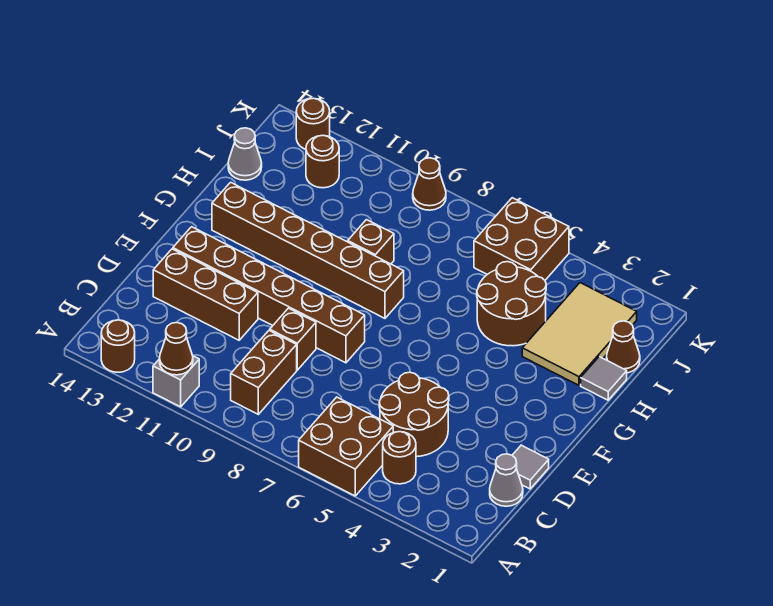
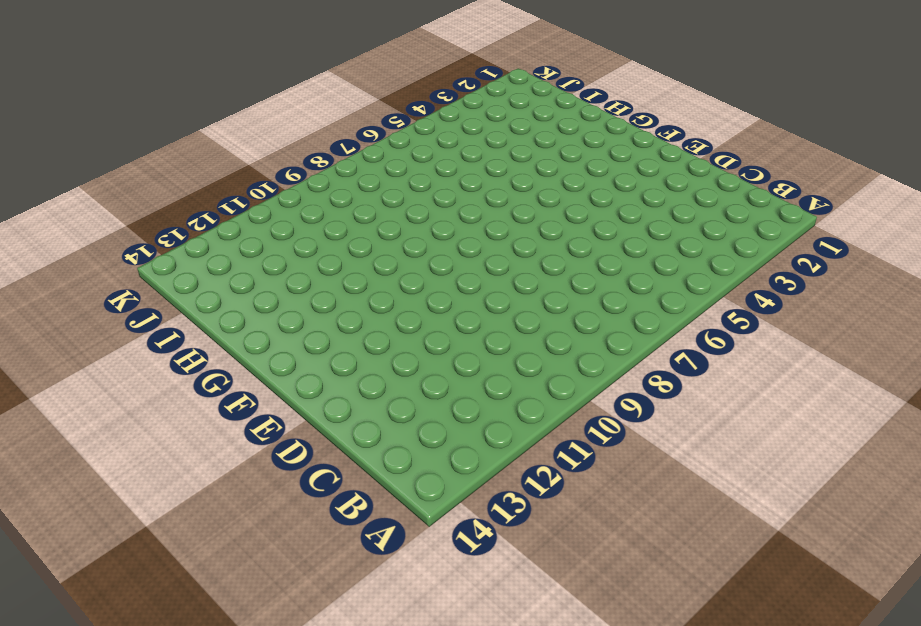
none -> brown 2x2 brick [299,397,393,496]
none -> grey 1x1 brick [153,356,199,407]
none -> brown 1x1 round brick [101,320,135,372]

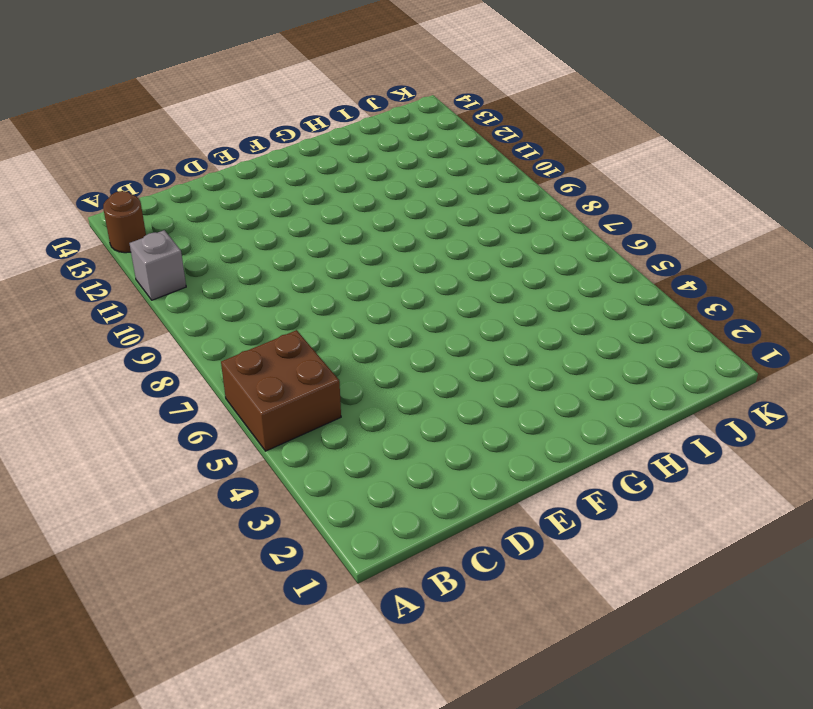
none -> brown 1x1 round brick [383,432,416,484]
none -> brown 1x2 brick [231,330,297,414]
none -> grey 1x1 cone [490,454,523,506]

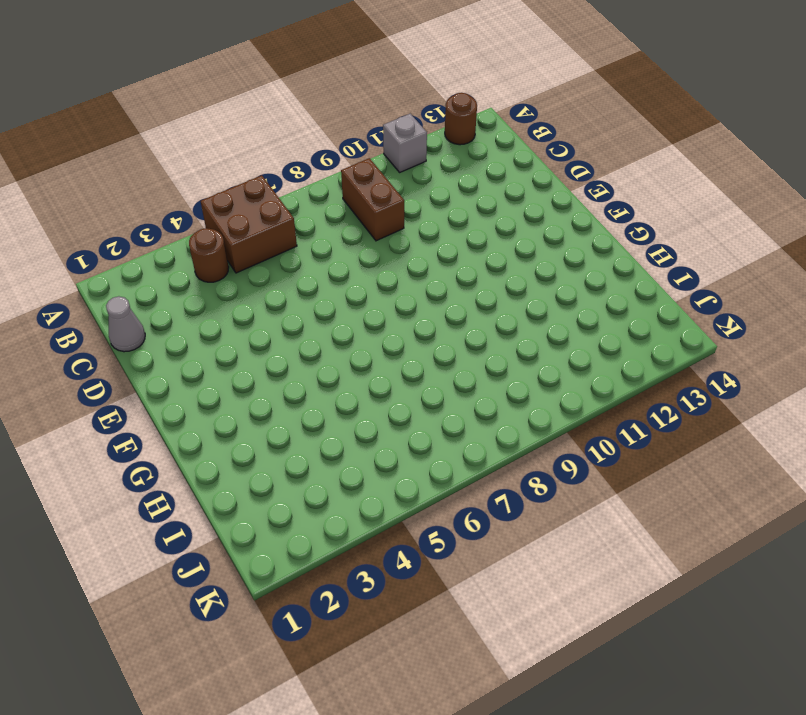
none -> brown 2x2 round brick [379,372,449,457]
none -> grey 1x1 tile [512,445,549,489]
none -> brown 1x1 brick [270,308,316,370]

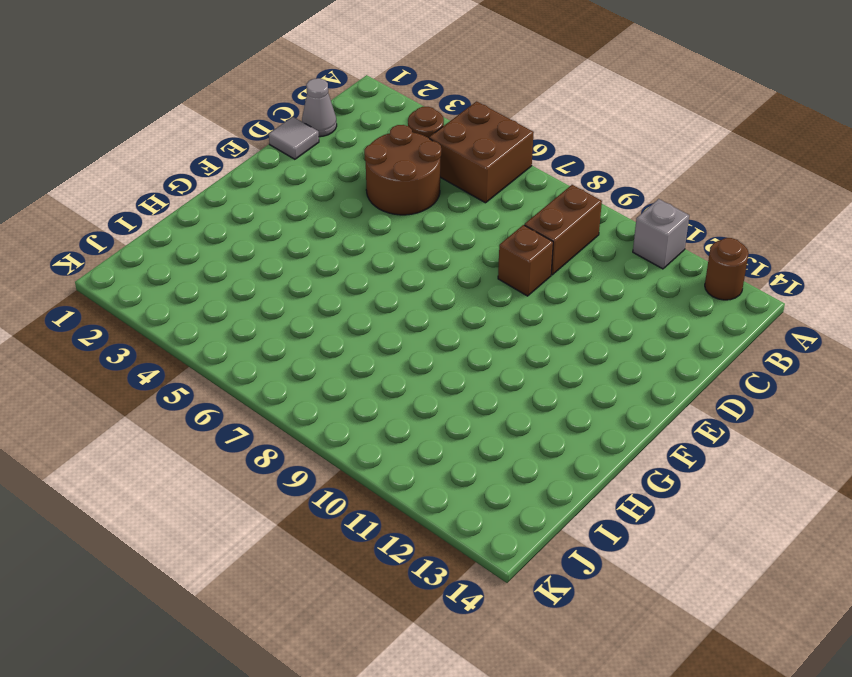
none -> brown 1x3 brick [153,249,258,340]
none -> brown 1x6 brick [173,227,365,363]
none -> brown 1x6 brick [212,182,404,318]

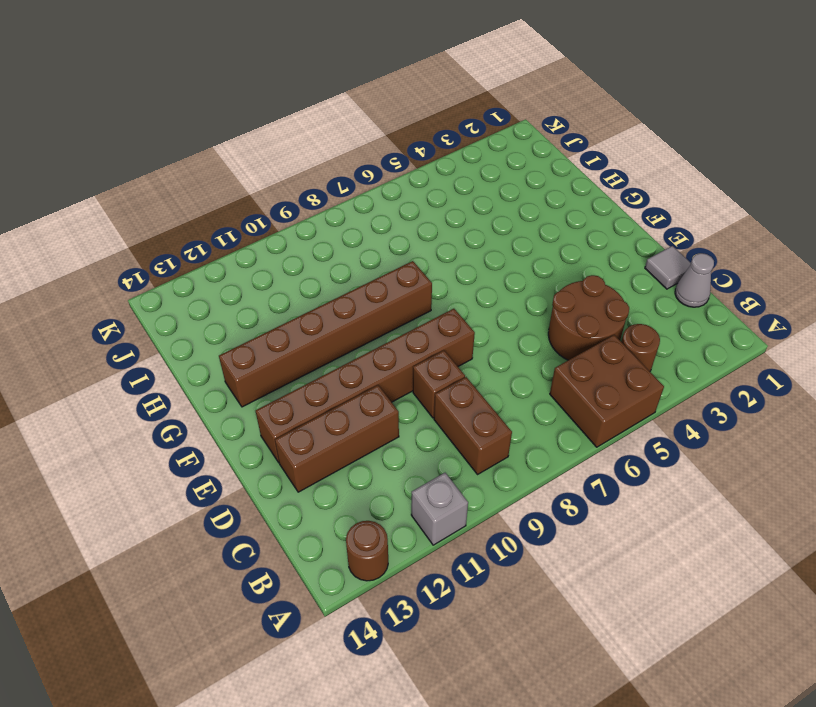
none -> grey 1x1 tile [581,357,627,400]
none -> tan 2x3 tile [522,283,637,385]
none -> brown 2x2 round brick [477,262,546,346]

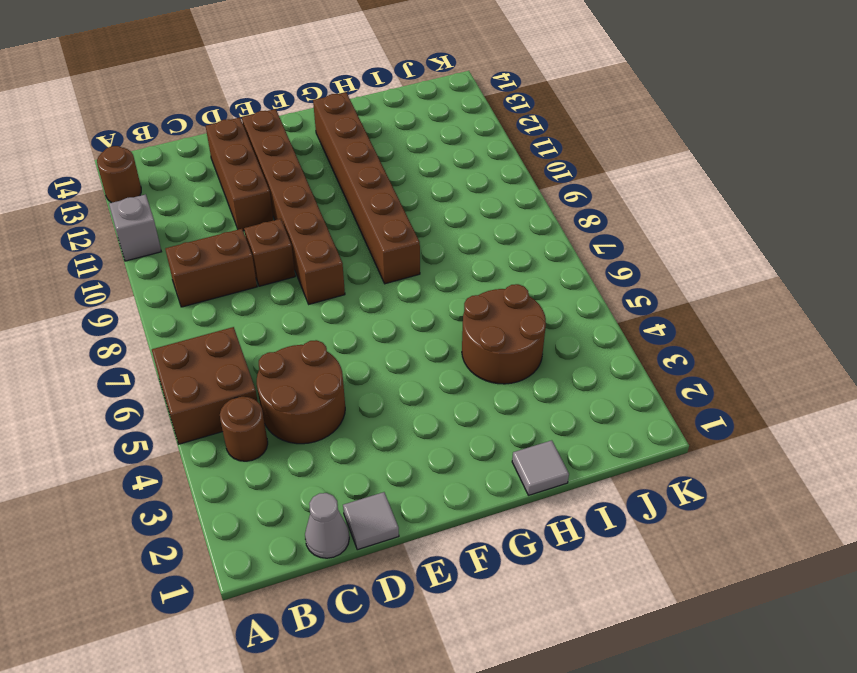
none -> tan 2x3 tile [522,283,637,385]
none -> brown 1x1 brick [348,220,394,264]
none -> brown 1x1 cone [607,321,640,373]

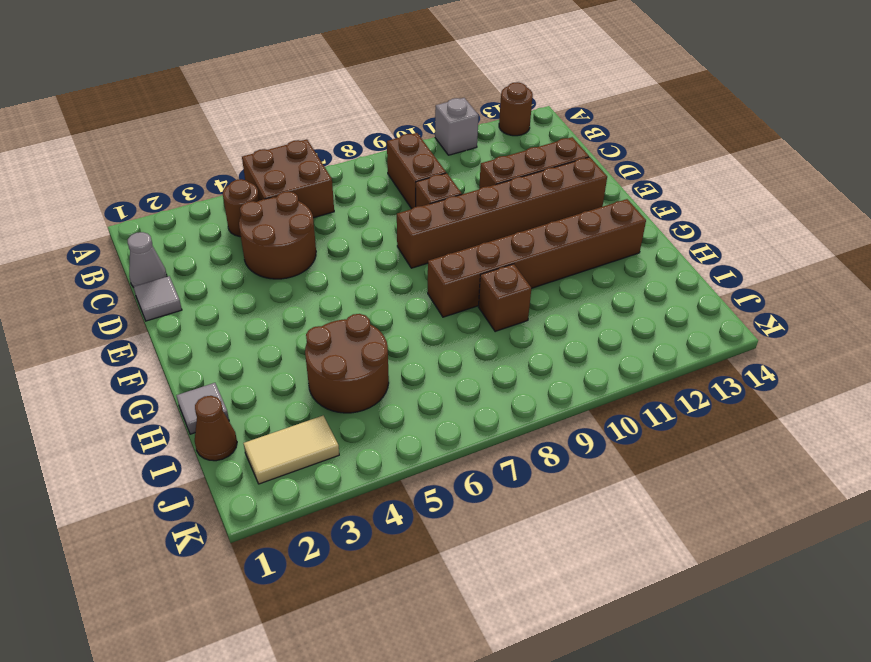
tan 1x2 tile [243,416,339,484] -> tan 2x3 tile [522,283,637,385]
none -> grey 1x1 cone [228,128,262,180]
none -> brown 2x2 brick [474,198,569,280]
none -> brown 1x1 round brick [306,135,339,188]

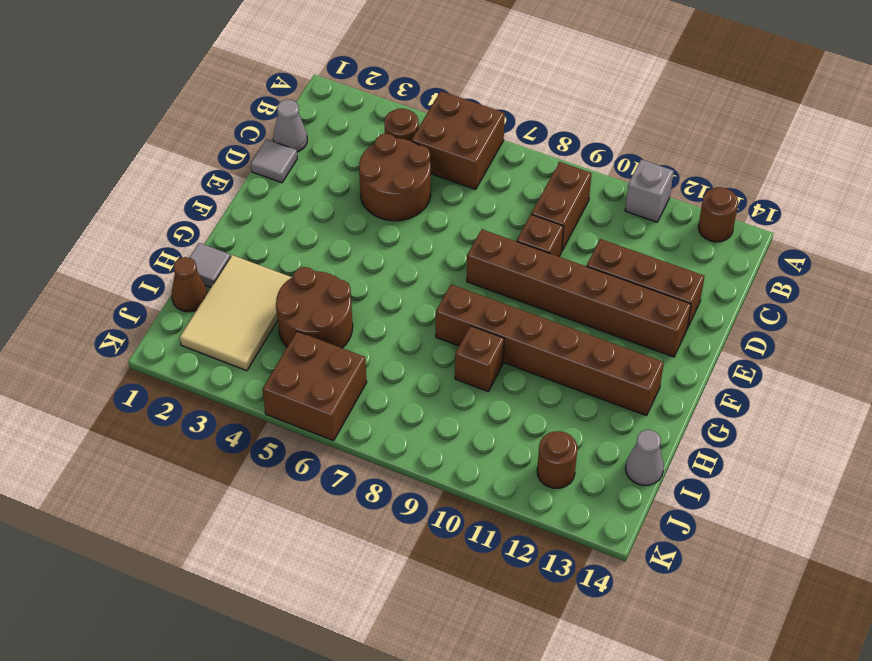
none -> brown 1x1 cone [413,158,446,210]
none -> brown 1x1 round brick [296,98,330,149]
none -> brown 1x1 cone [160,323,193,375]

